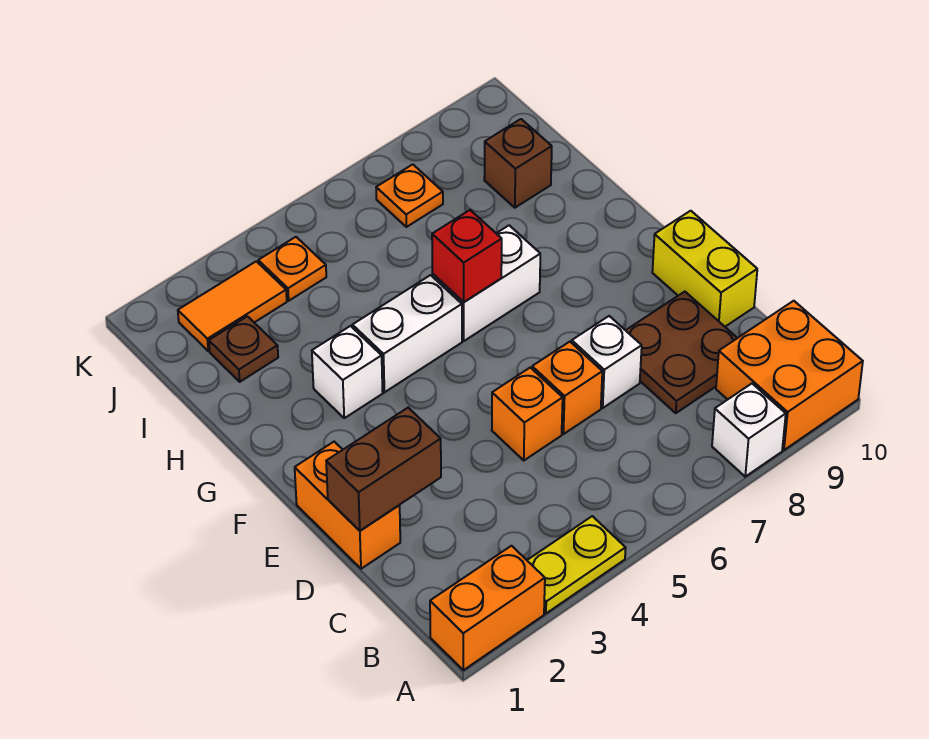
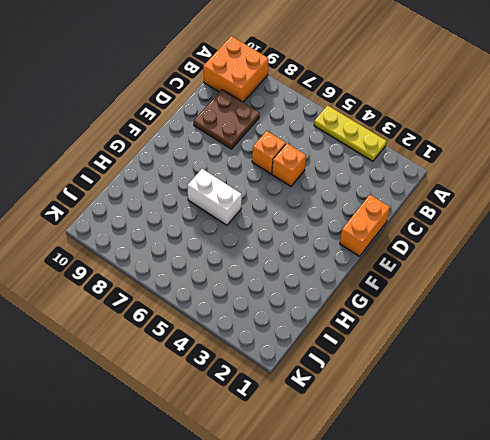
yellow 1x3 plate [314,106,387,161] -> yellow 1x2 plate [527,516,626,613]
none -> orange 1x2 brick [430,546,545,670]
none -> white 1x1 brick [712,384,786,477]
none -> white 1x1 brick [572,316,642,408]

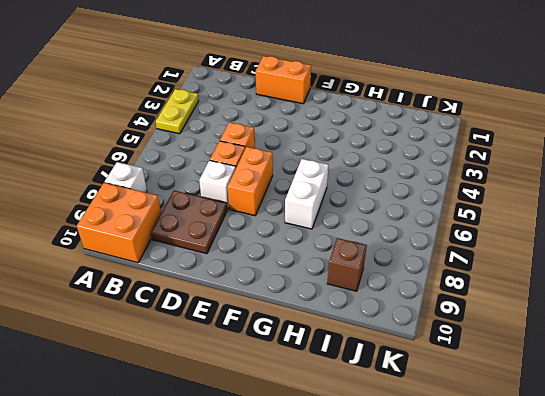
orange 1x2 brick [227,147,273,216] -> orange 1x2 brick moved to [430,546,545,670]
none -> yellow 1x2 brick [652,211,757,327]
none -> white 1x1 brick [312,326,383,418]
none -> white 1x2 brick [352,275,462,392]

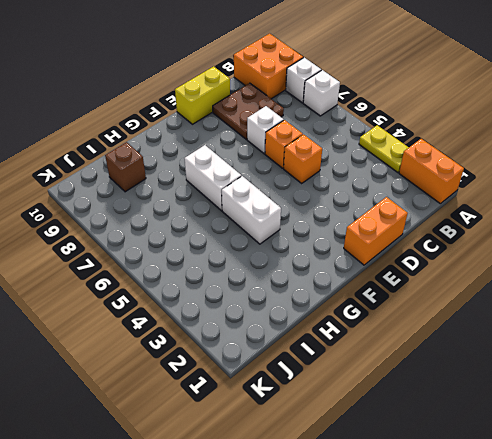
white 1x1 brick [303,70,340,116] -> white 1x1 brick moved to [312,326,383,418]
none -> brown 1x1 plate [209,316,278,382]
none -> orange 1x2 tile [178,261,287,351]
none -> orange 1x1 plate [258,237,326,301]

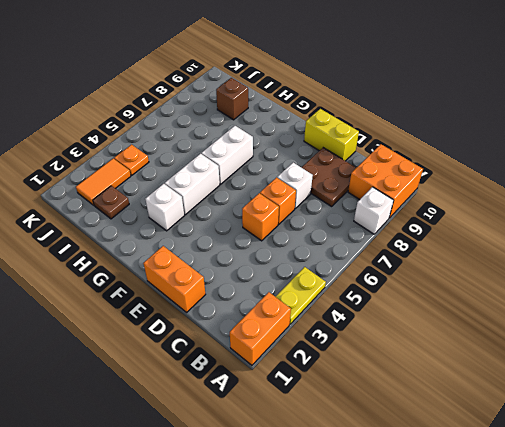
none -> orange 1x1 plate [376,164,443,227]
none -> brown 1x2 brick [326,408,441,531]
none -> red 1x1 brick [432,210,502,302]

